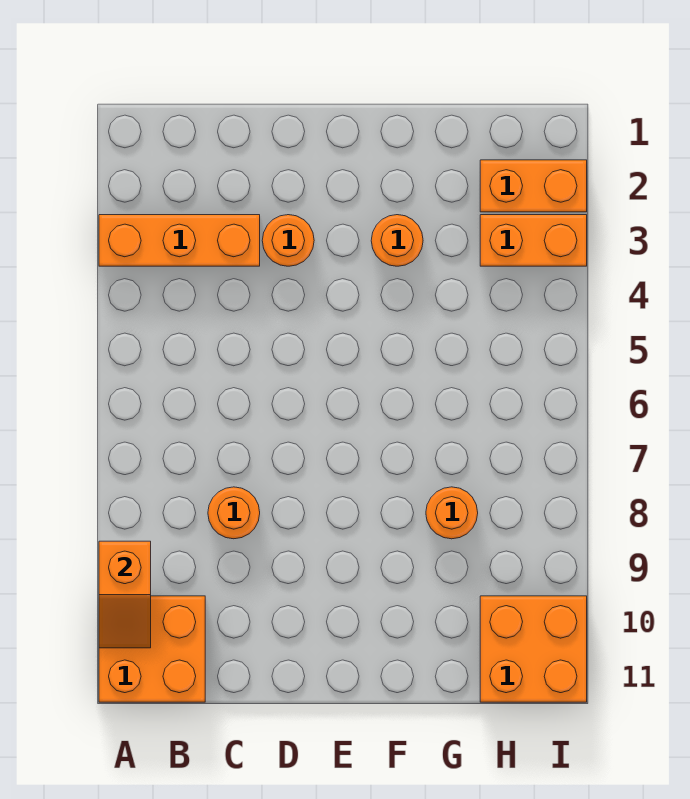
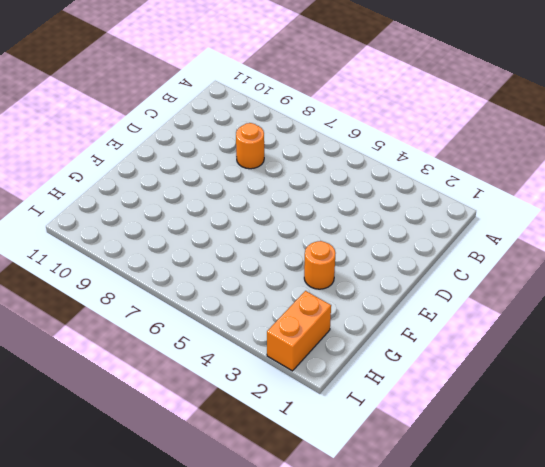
none -> orange 1x3 brick [99,215,260,266]
none -> orange 2x2 brick [99,596,205,702]

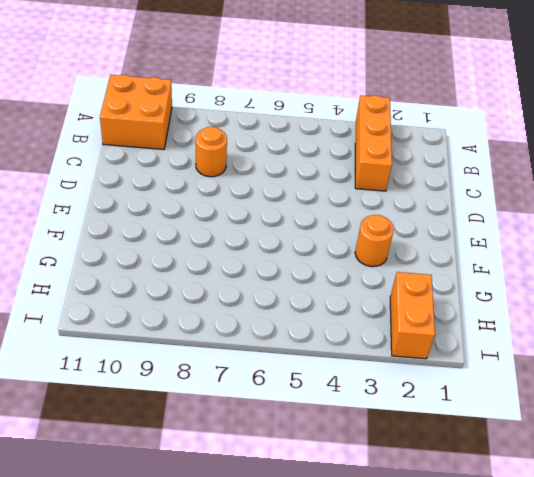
none -> orange 1x1 round brick [262,215,314,266]
none -> orange 1x1 round brick [426,487,478,539]

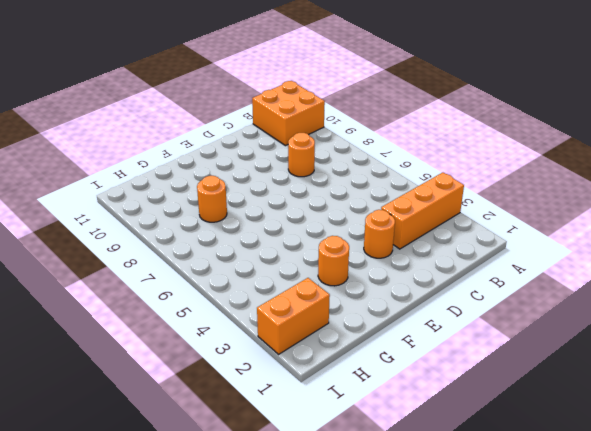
none -> orange 1x2 brick [480,215,587,266]
none -> orange 2x2 brick [480,596,587,702]

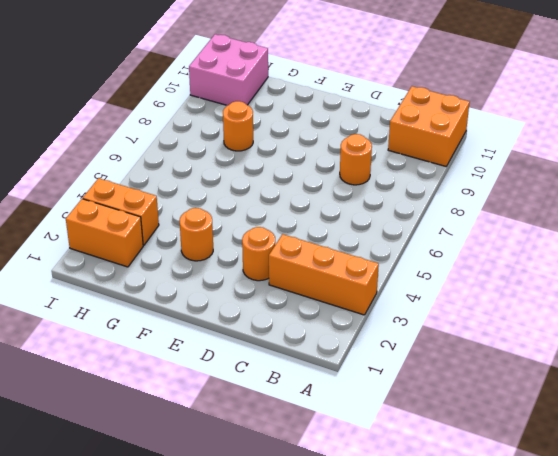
pink 2x2 brick [189,34,268,106] -> orange 2x2 brick [480,596,587,702]
none -> orange 1x2 slope [99,541,151,648]

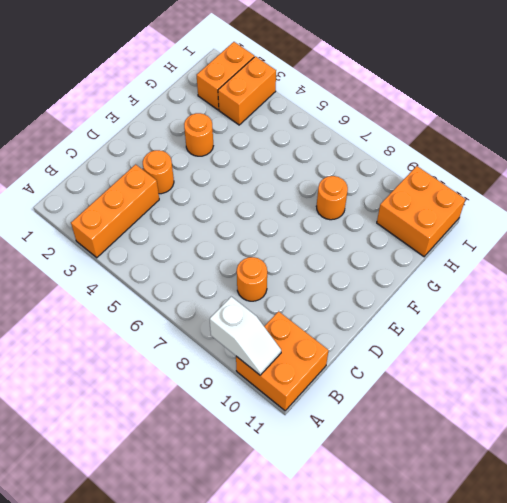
white 1x2 slope [210,297,281,375] -> orange 1x2 slope [99,541,151,648]

